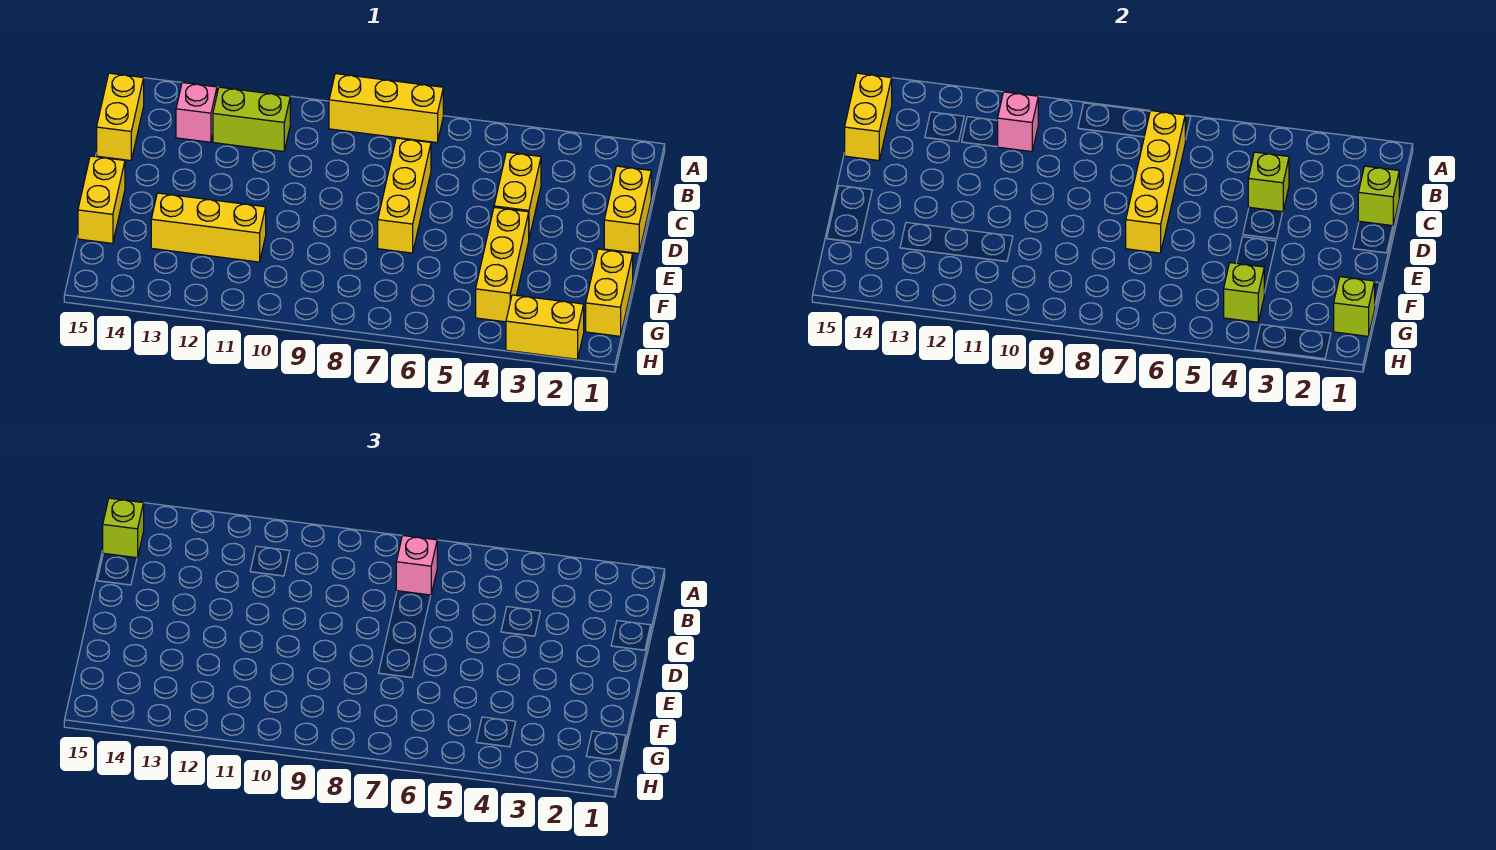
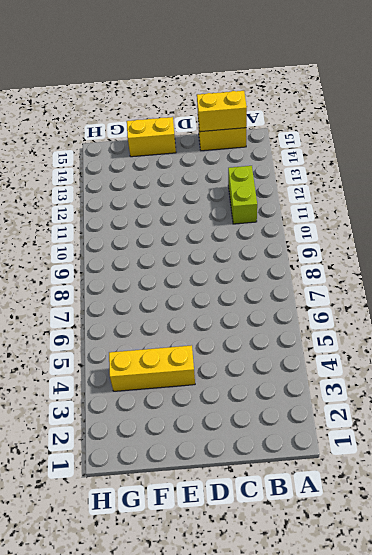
none -> yellow 1x3 brick [329,74,443,143]
none -> pink 1x1 brick [176,83,217,142]
none -> yellow 1x2 brick [604,166,651,253]

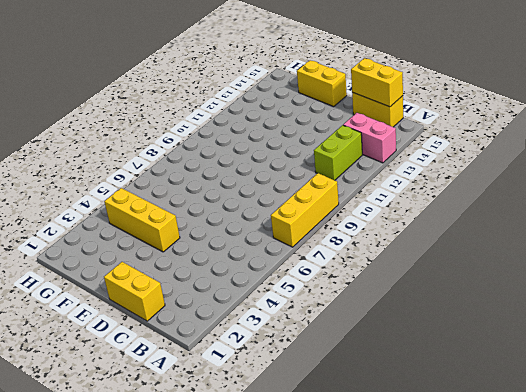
pink 1x2 brick [344,113,396,163] -> pink 1x1 brick [176,83,217,142]
none -> yellow 1x2 brick [494,152,541,238]
none -> yellow 1x3 brick [378,138,431,253]
none -> yellow 1x2 brick [586,249,633,336]

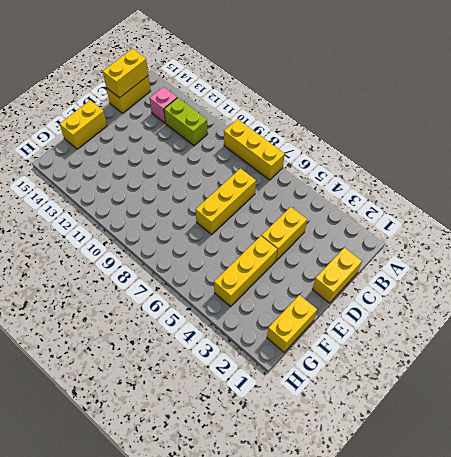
none -> yellow 1x3 brick [151,193,266,262]
none -> yellow 1x2 brick [506,295,584,359]
none -> yellow 1x4 brick [1126,111,1185,253]

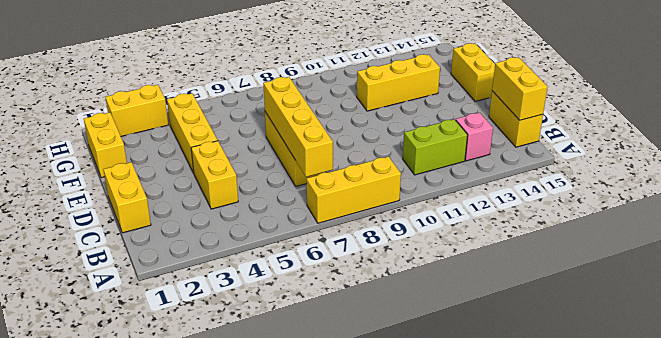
none -> pink 1x1 brick [998,92,1038,152]
none -> lime 1x1 brick [1358,166,1399,226]
none -> lime 1x1 brick [1248,152,1289,212]

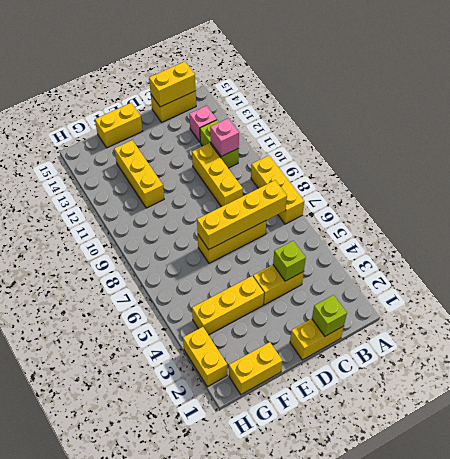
yellow 1x3 brick [192,143,243,207] -> none
none -> lime 1x1 brick [1334,277,1375,336]
none -> lime 1x1 brick [1224,263,1264,322]
none -> pink 1x1 brick [396,536,437,595]

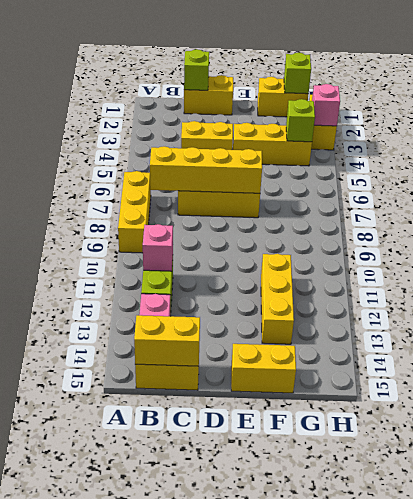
pink 1x1 brick [312,84,340,126] -> pink 1x1 brick moved to [396,536,437,595]
none -> lime 1x1 brick [1248,152,1289,212]
none -> lime 1x1 brick [103,498,144,558]

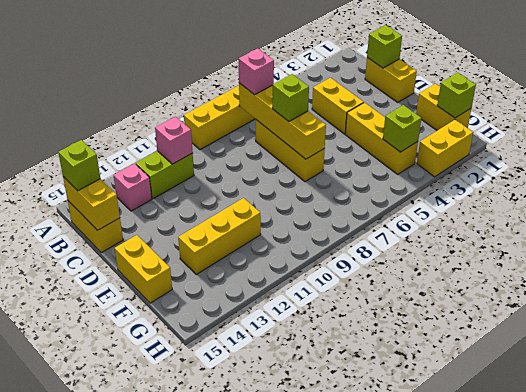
lime 1x1 brick [272,74,309,121] -> lime 1x1 brick moved to [1248,152,1289,212]

